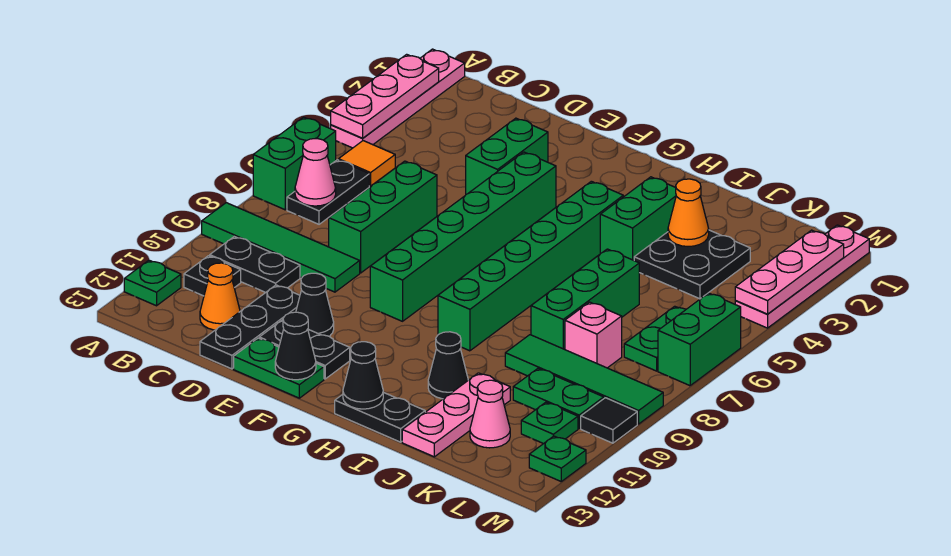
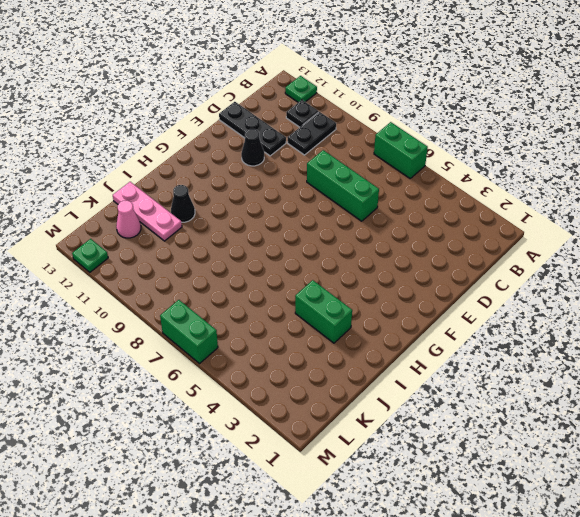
none -> pink 1x4 plate [331,49,465,148]
none -> green 1x4 tile [202,203,360,292]
none -> orange 1x1 tile [339,141,395,186]
none -> black 1x2 plate [287,160,369,224]

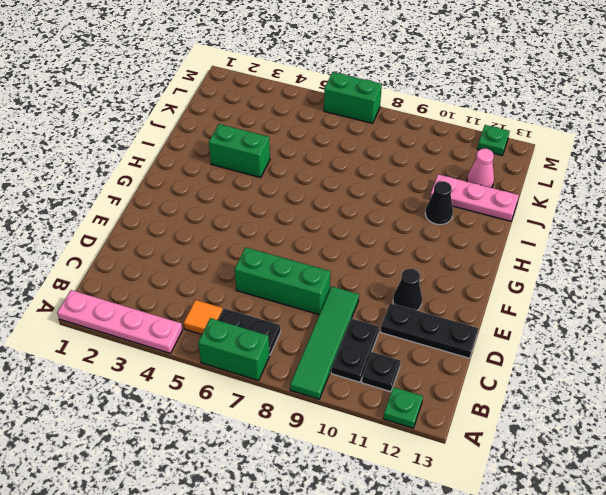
none -> orange 1x1 cone [200,263,240,330]
none -> green 1x2 brick [466,118,548,194]
none -> black 1x2 plate [259,320,350,379]
none -> green 1x2 plate [234,338,324,398]

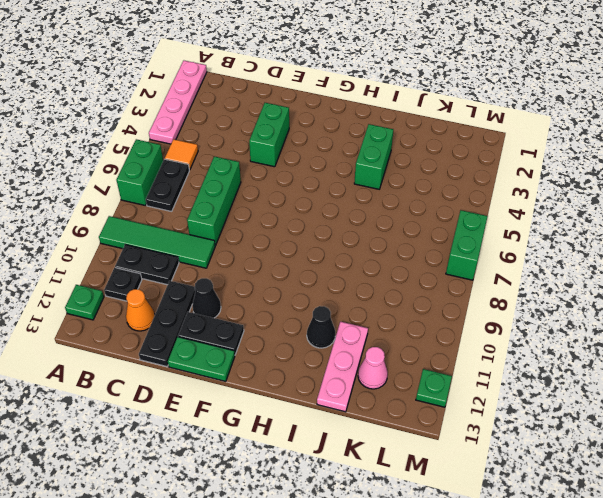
none -> green 1x6 brick [370,152,556,321]
none -> green 1x6 brick [438,181,623,351]
none -> black 1x2 plate [335,392,425,442]
none -> black 2x2 plate [634,230,750,299]

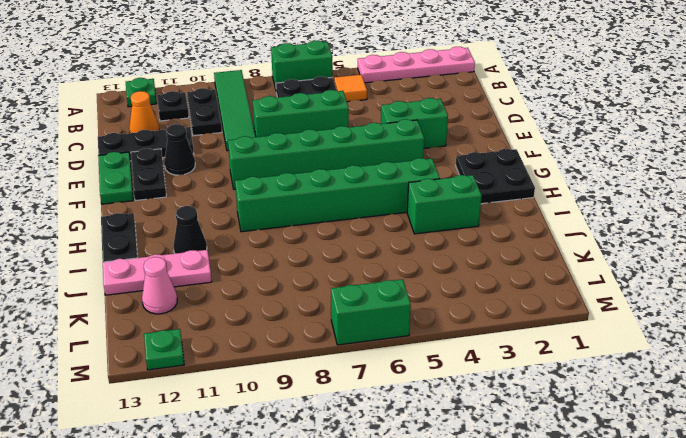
black 2x2 plate [456,149,535,204] -> black 2x2 plate moved to [634,230,750,299]
none -> green 1x3 brick [531,249,639,350]
none -> green 1x4 tile [505,335,663,424]
none -> pink 1x1 brick [565,302,622,368]
none -> green 1x2 plate [513,369,604,428]

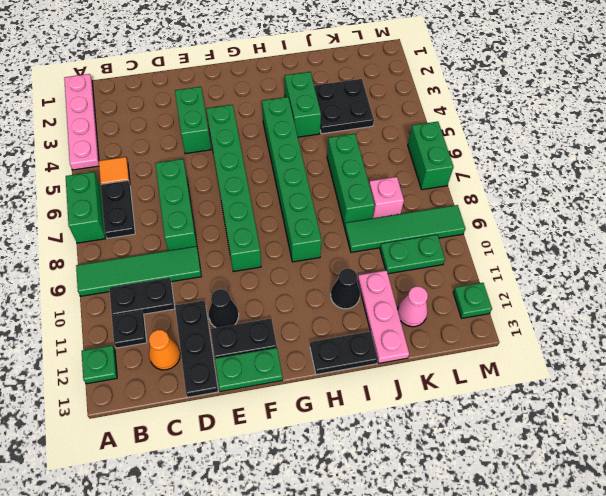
none -> green 1x2 plate [624,306,686,371]
none -> green 1x1 plate [521,402,578,444]
none -> pink 1x4 plate [735,225,869,328]
none -> black 1x1 tile [581,398,637,443]

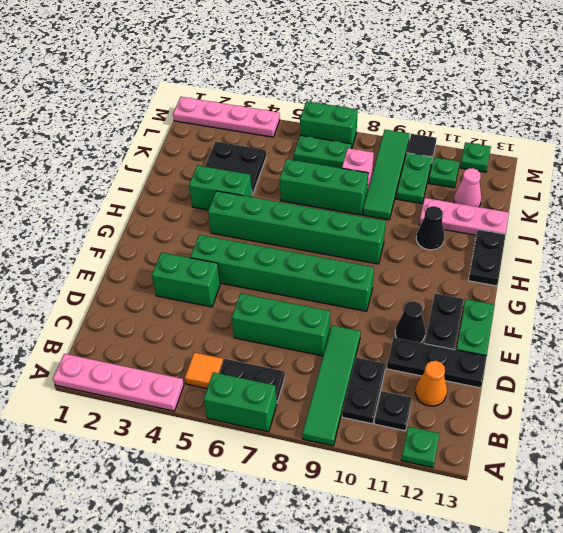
none -> pink 1x3 plate [331,54,439,138]
none -> pink 1x1 cone [295,139,336,206]
none -> black 1x1 cone [275,312,316,380]
none -> black 1x1 cone [343,342,383,409]

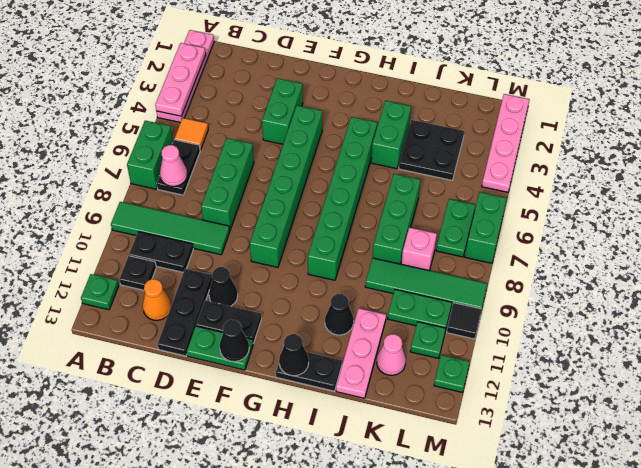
none -> orange 1x1 cone [668,179,709,246]
none -> pink 1x3 plate [735,230,844,314]

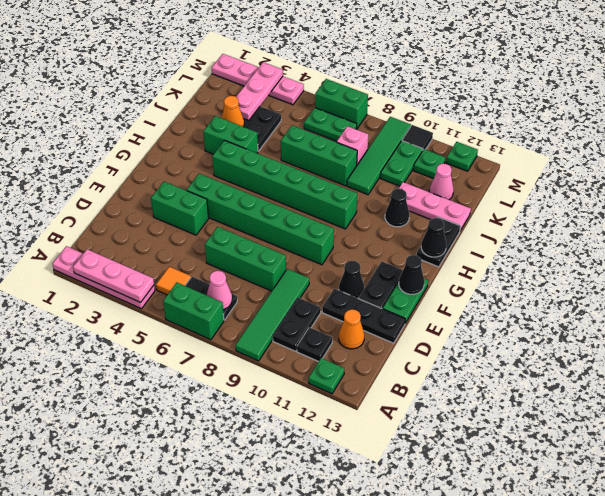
pink 1x3 plate [236,62,283,121] -> pink 1x3 plate turned to [735,230,844,314]

